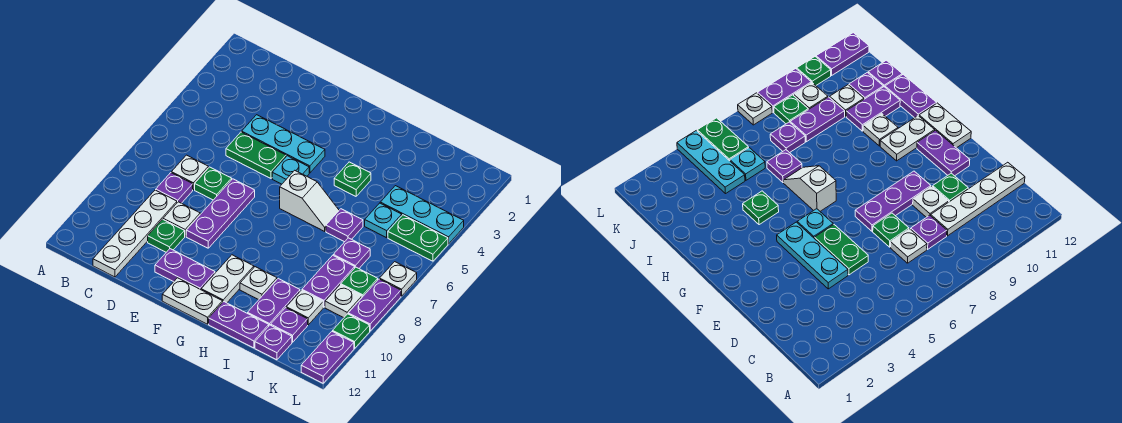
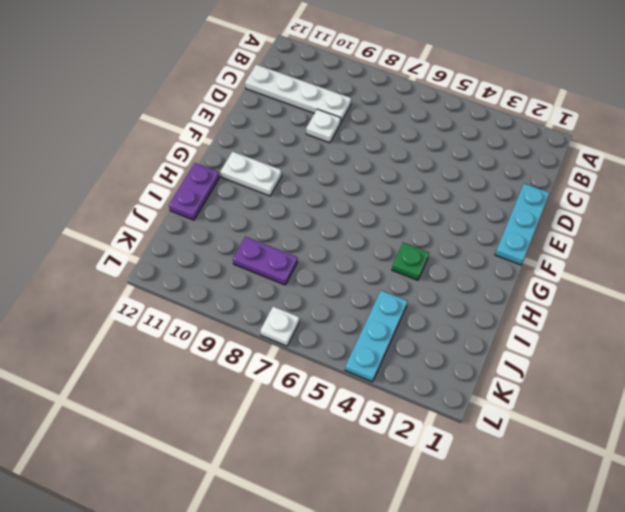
cyan 1x3 plate [495,183,549,265] -> cyan 1x3 plate moved to [242,115,325,173]
none -> white 1x1 plate [171,155,208,190]
none -> purple 1x1 plate [156,173,193,203]
none -> green 1x2 plate [226,132,286,178]
none -> green 1x1 plate [195,167,232,200]

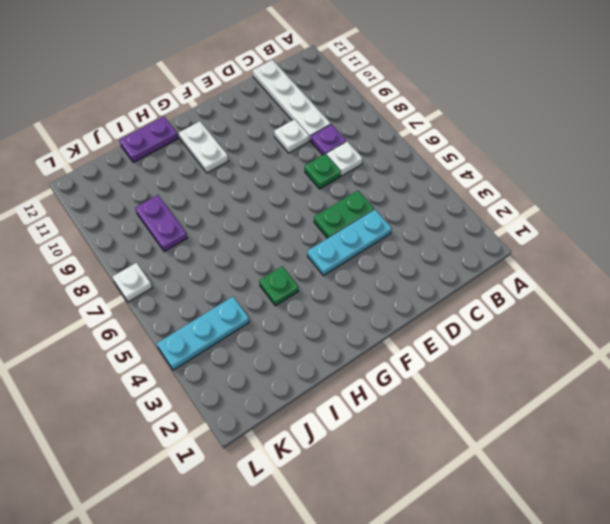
none -> green 1x1 plate [148,219,185,252]
none -> purple 1x3 plate [186,179,255,248]
none -> purple 1x2 plate [155,249,215,290]
none -> cyan 1x1 plate [272,156,309,184]

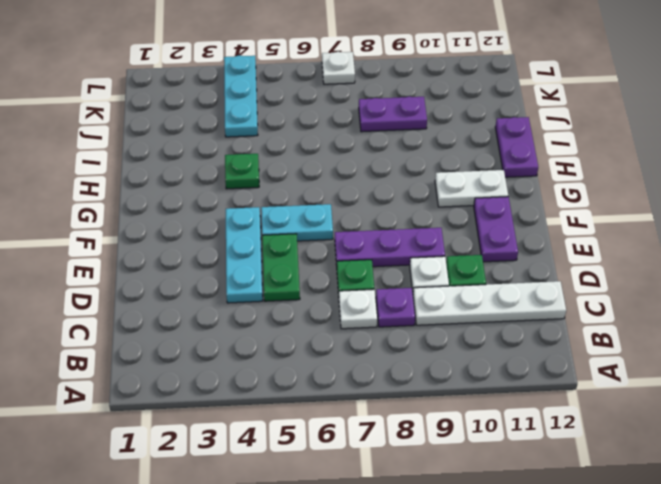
cyan 1x2 plate [261,204,333,241] -> cyan 1x1 plate [272,156,309,184]
none -> white 1x2 plate [162,278,223,324]
none -> white 1x2 slope [280,170,339,231]
none -> white 1x1 plate [240,267,277,300]
none -> purple 1x1 plate [326,209,363,242]

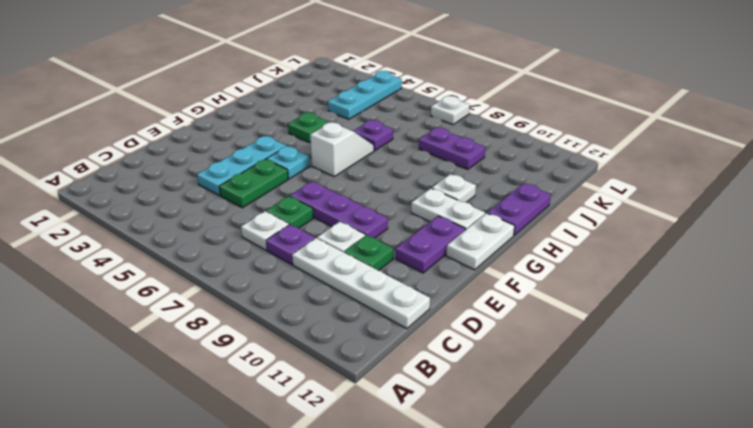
none -> purple 1x2 plate [248,278,300,325]
none -> cyan 1x1 plate [365,203,402,238]
none -> purple 1x1 plate [333,238,370,268]
none -> white 1x1 plate [286,290,323,325]

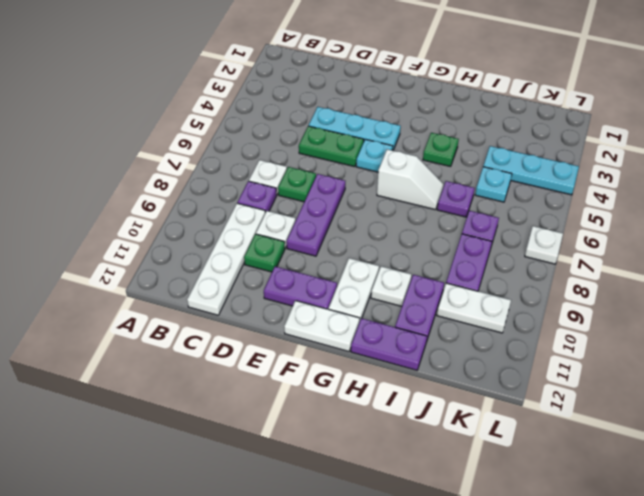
white 1x2 plate [437,283,511,333] -> white 1x1 plate [286,290,323,325]
none -> purple 1x1 plate [271,308,308,342]
none -> purple 1x1 plate [255,325,292,360]
none -> green 1x2 plate [388,215,448,261]
none -> green 1x1 plate [341,267,378,297]

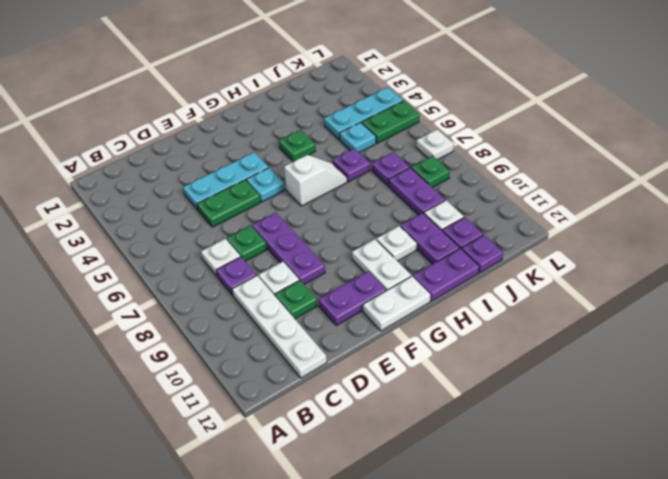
none -> white 1x1 plate [325,285,362,318]
none -> purple 1x2 plate [348,279,401,331]
none -> green 1x1 plate [333,314,370,349]
none -> purple 1x2 plate [301,331,354,383]

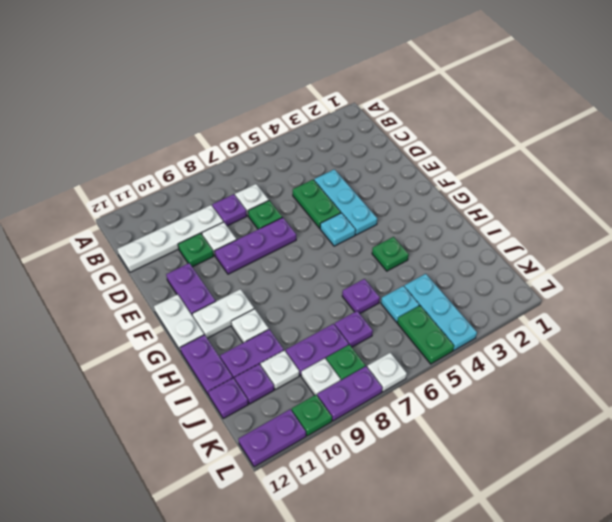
none -> white 1x2 slope [280,170,339,231]

